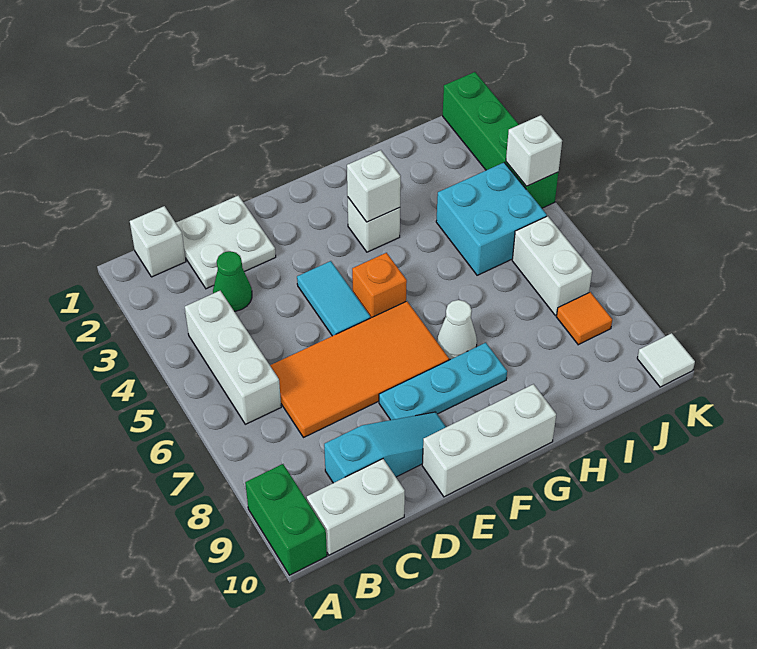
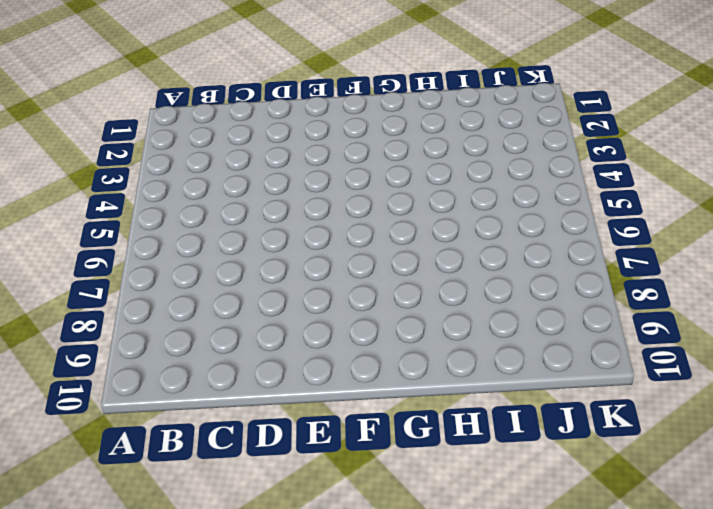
none -> green 1x2 brick [245,464,327,575]
none -> white 1x1 brick [130,206,186,277]
none -> white 1x3 brick [185,291,281,424]

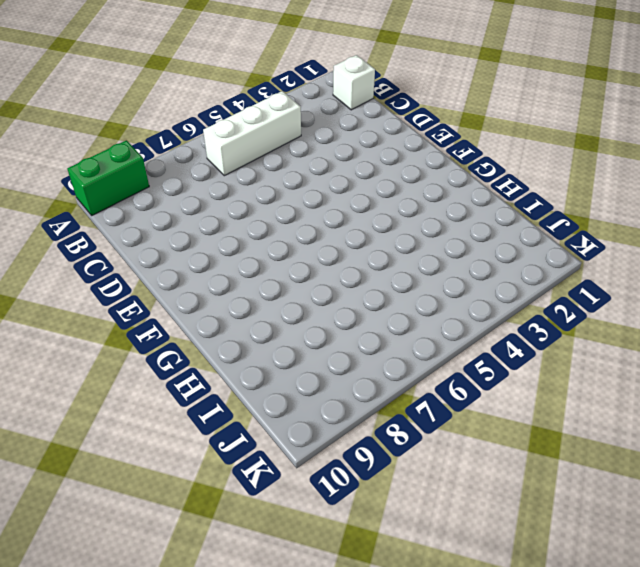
none -> white 1x2 brick [307,459,405,555]
none -> white 2x2 plate [176,195,276,289]
none -> green 1x1 cone [213,251,252,311]

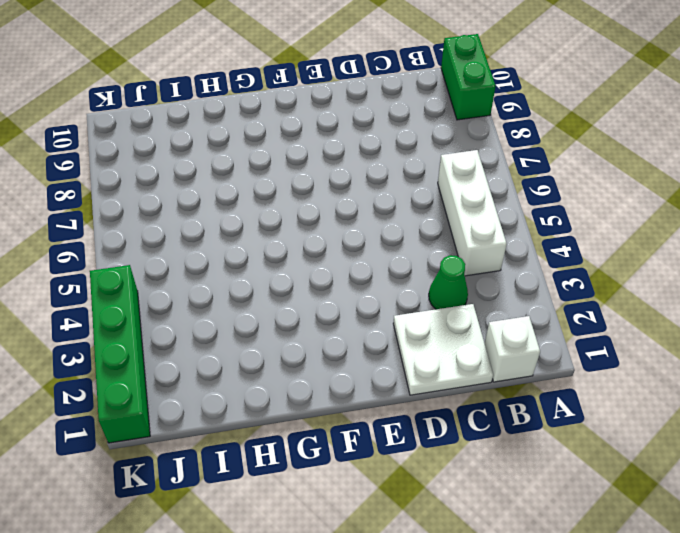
none -> white 1x2 brick [307,459,405,555]
none -> orange 2x4 tile [270,301,449,438]
none -> cyan 1x3 slope [324,412,446,483]

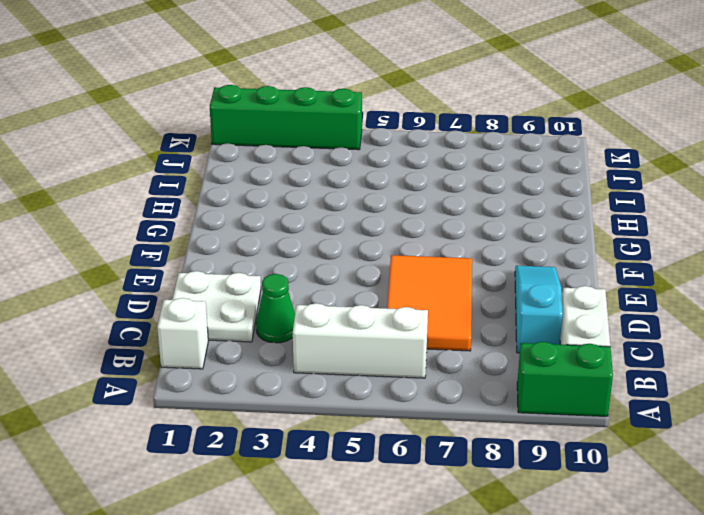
orange 2x3 tile [387,255,472,351] -> orange 2x4 tile [270,301,449,438]
none -> cyan 1x2 tile [297,261,370,336]
none -> cyan 1x3 plate [379,343,507,420]
none -> white 1x3 brick [422,384,556,497]

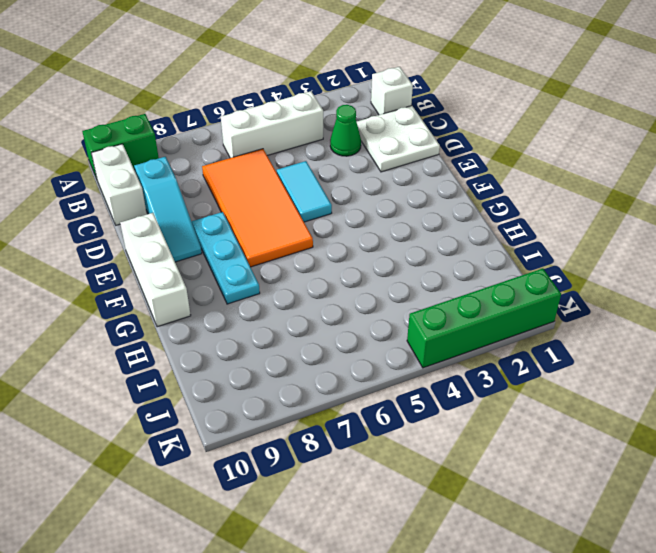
cyan 1x2 tile [277,161,332,222] -> cyan 1x2 tile turned to [297,261,370,336]
none -> orange 1x1 brick [352,253,407,318]
none -> white 1x1 brick [348,198,400,252]
none -> white 1x1 cone [437,300,477,360]

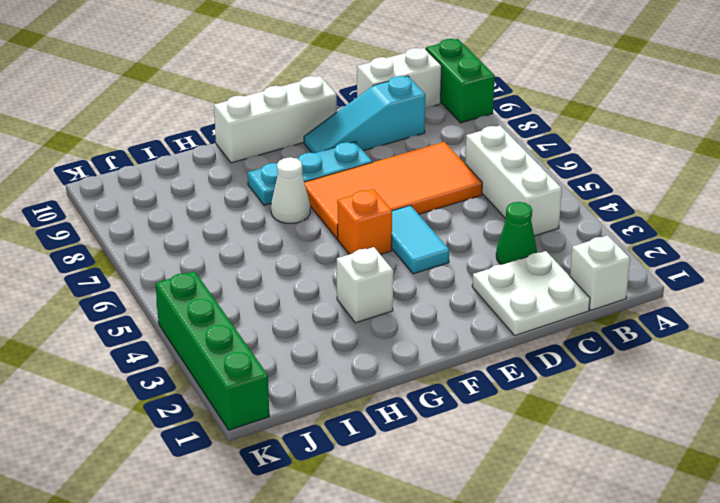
none -> cyan 2x2 brick [436,163,547,275]
none -> white 1x2 brick [512,216,592,316]
none -> orange 1x1 tile [557,292,612,345]

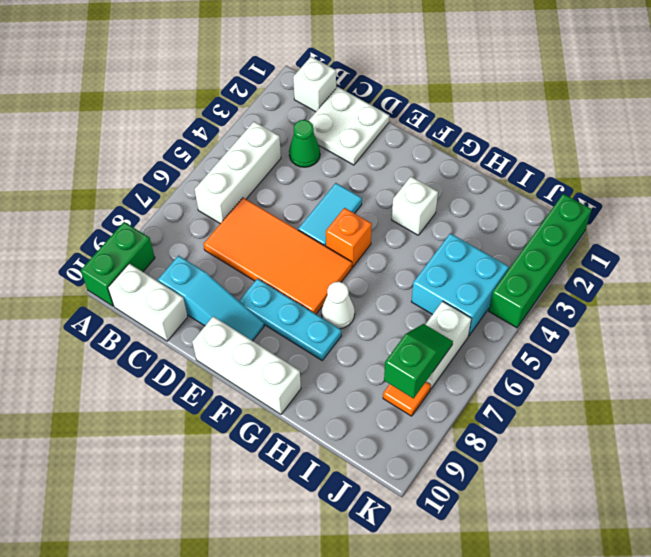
green 1x2 slope [384,324,453,398] -> none
none -> white 1x1 tile [637,333,695,387]
none -> white 1x1 brick [347,150,401,222]
none -> white 1x1 brick [506,115,562,186]

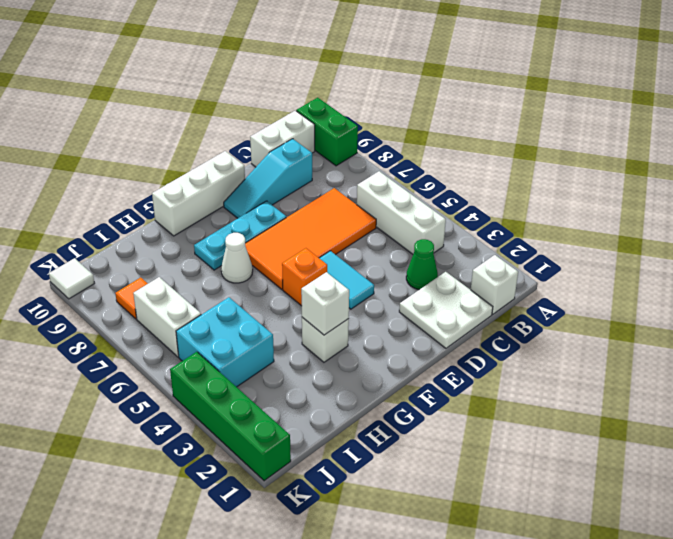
none -> white 1x1 brick [506,115,562,186]

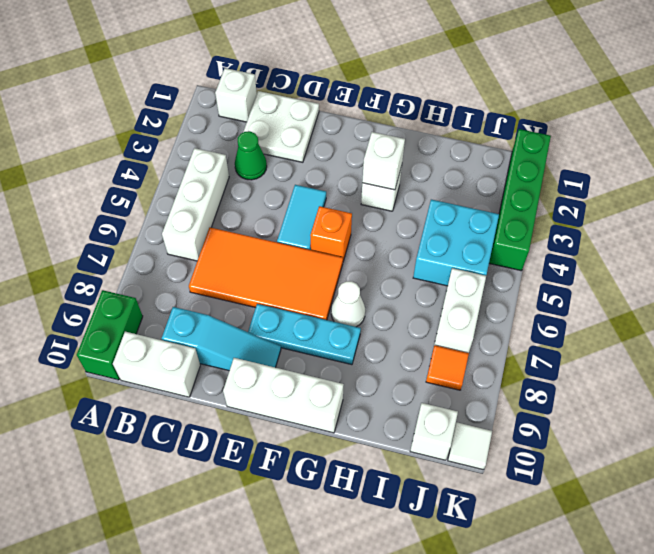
white 1x1 brick [410,403,458,460] -> white 1x1 brick moved to [506,115,562,186]

